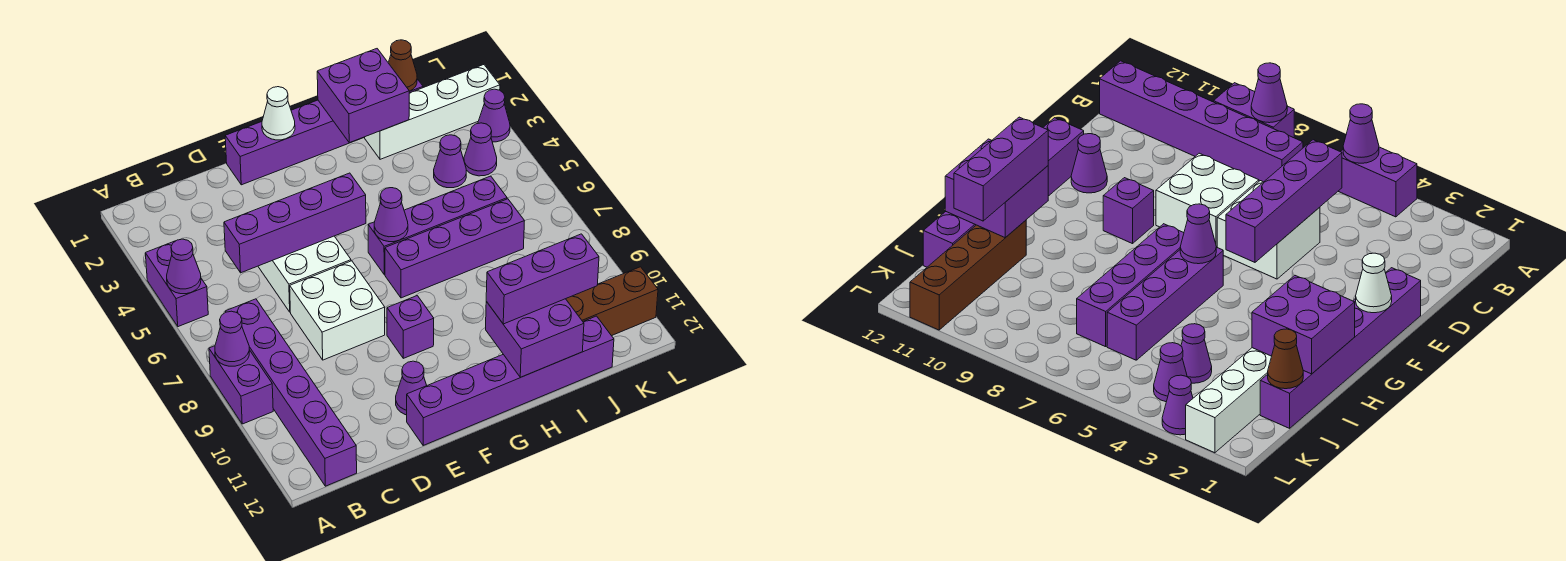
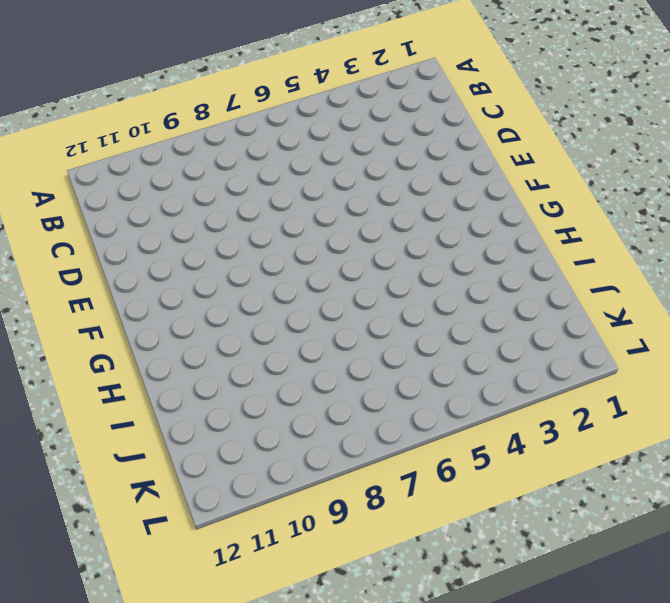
none -> purple 1x2 brick [145,241,208,327]
none -> purple 1x2 brick [209,346,273,424]
none -> purple 1x6 brick [225,299,357,486]

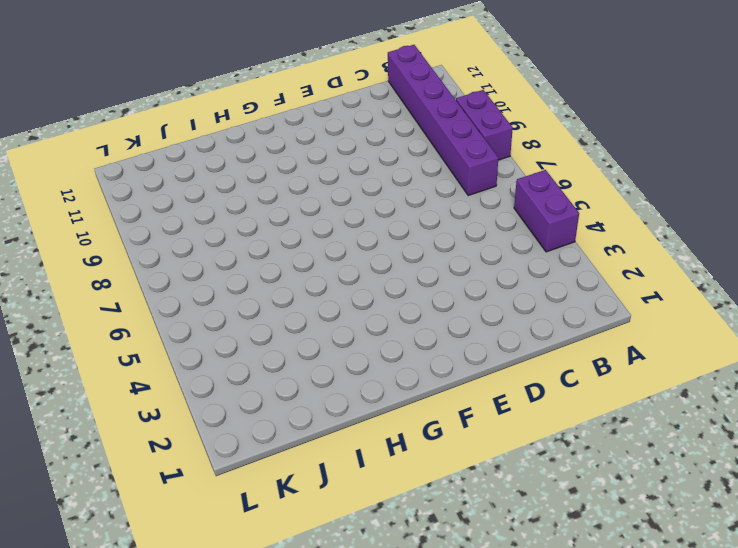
none -> white 2x2 brick [258,236,351,312]
none -> white 2x2 brick [290,261,385,360]
none -> purple 1x6 brick [225,79,423,185]

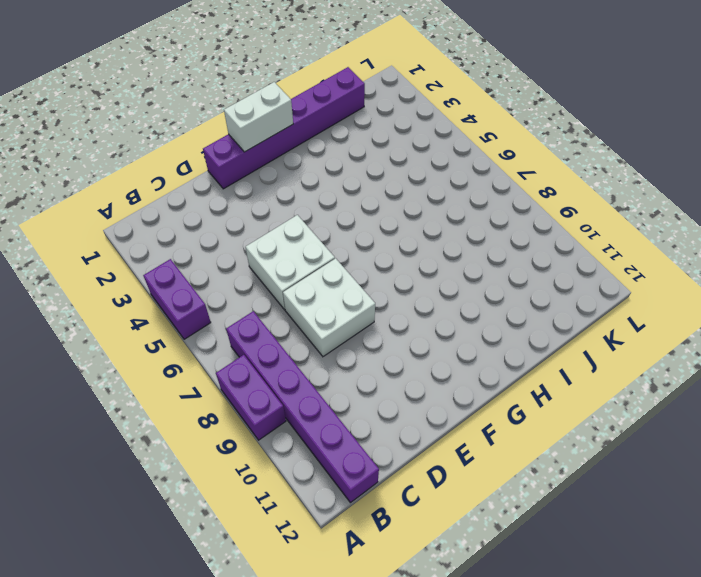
white 1x2 brick [224,82,293,152] -> white 1x1 cone [262,87,295,140]
none -> purple 1x1 cone [396,361,427,415]
none -> purple 1x6 brick [407,316,614,445]
none -> purple 1x1 brick [387,296,434,358]

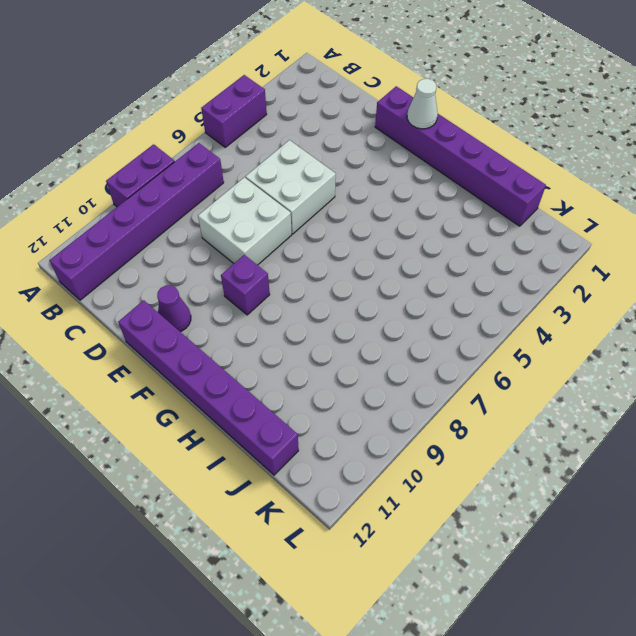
none -> purple 1x4 brick [368,176,507,274]
none -> purple 1x4 brick [385,199,524,298]
none -> white 1x4 brick [365,65,500,159]

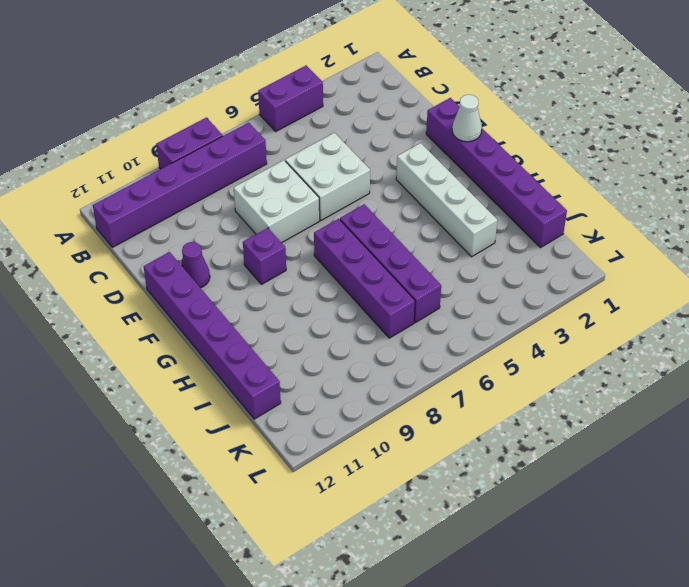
white 1x4 brick [396,143,497,257] -> white 1x4 brick moved to [365,65,500,159]
none -> brown 1x4 brick [566,267,658,336]
none -> purple 1x1 cone [434,135,466,188]
none -> purple 1x1 cone [464,123,497,176]

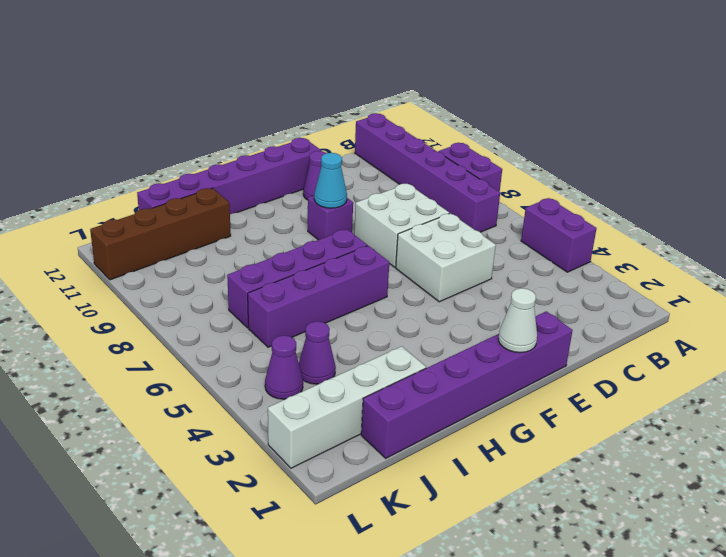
cyan 1x1 cone [314,153,347,208] -> none
none -> purple 1x1 cone [478,89,510,142]
none -> purple 1x1 cone [167,239,201,294]
none -> purple 1x1 cone [215,311,250,366]

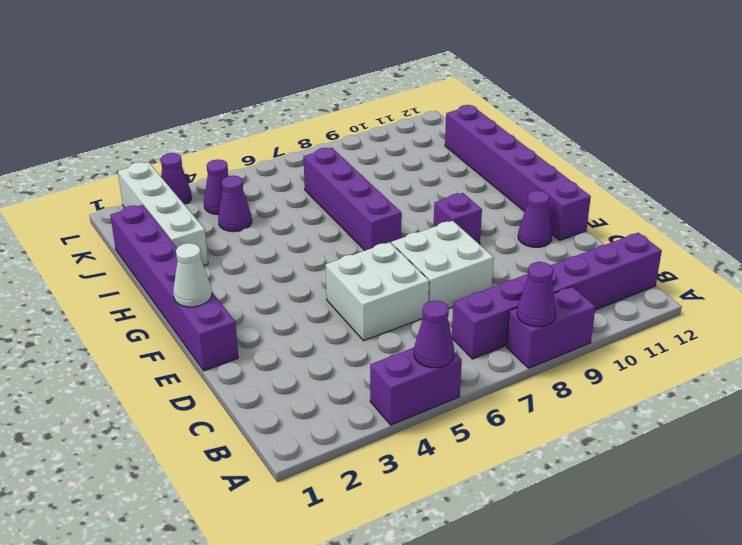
none -> purple 1x4 brick [368,176,507,274]
none -> brown 1x4 brick [566,267,658,336]
none -> purple 1x4 brick [224,173,366,273]

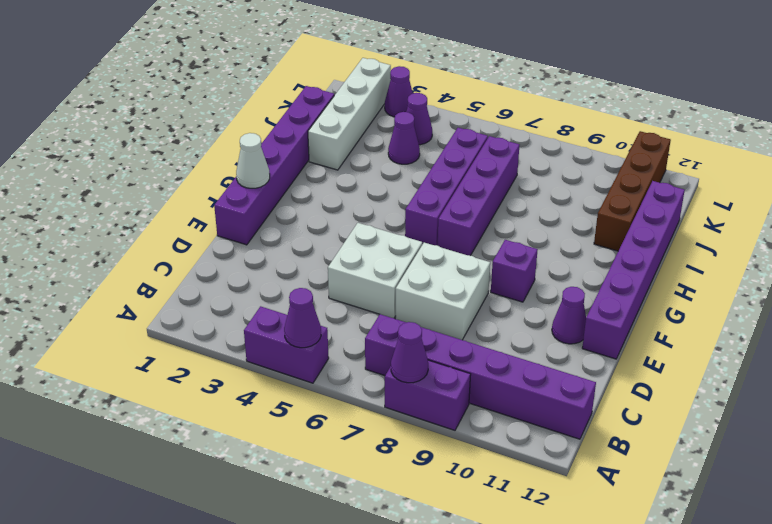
none -> purple 1x4 brick [224,173,366,273]
none -> purple 1x1 cone [374,188,408,242]
none -> purple 2x2 brick [317,49,409,143]

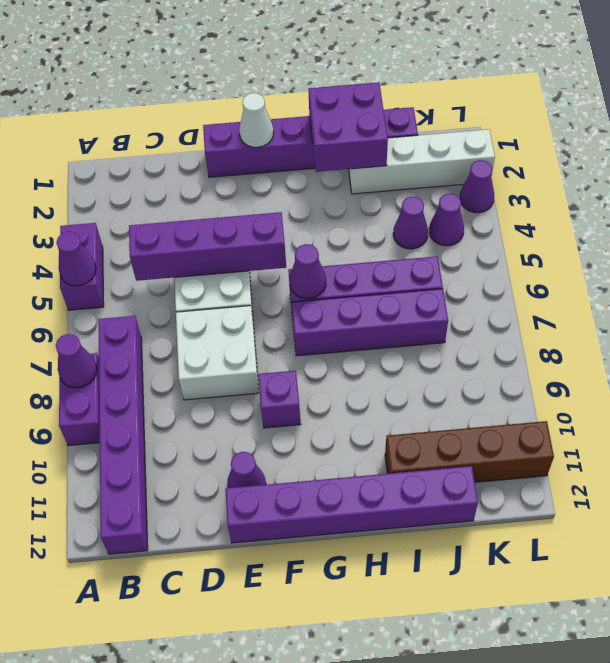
none -> purple 2x2 brick [486,299,584,377]
none -> brown 1x1 cone [388,40,417,91]
none -> purple 1x3 brick [486,234,599,324]

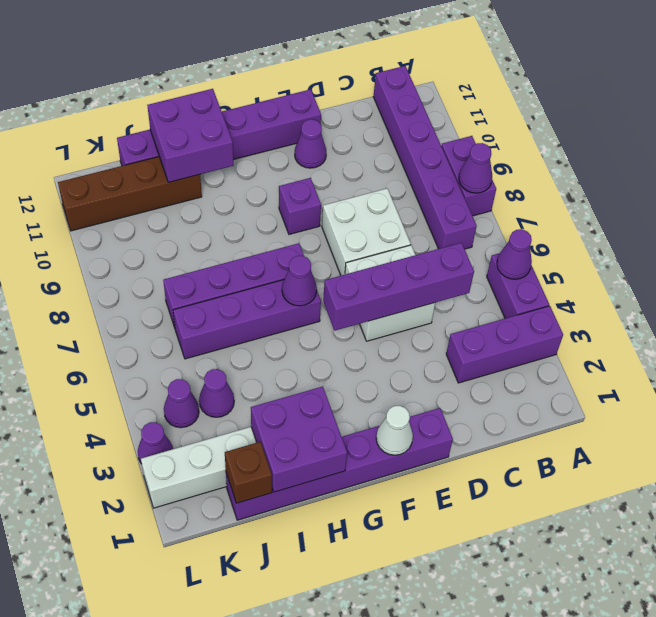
purple 1x3 brick [446,306,563,383] -> purple 1x3 brick moved to [486,234,599,324]
brown 1x1 brick [225,442,272,503] -> brown 1x1 cone [388,40,417,91]

